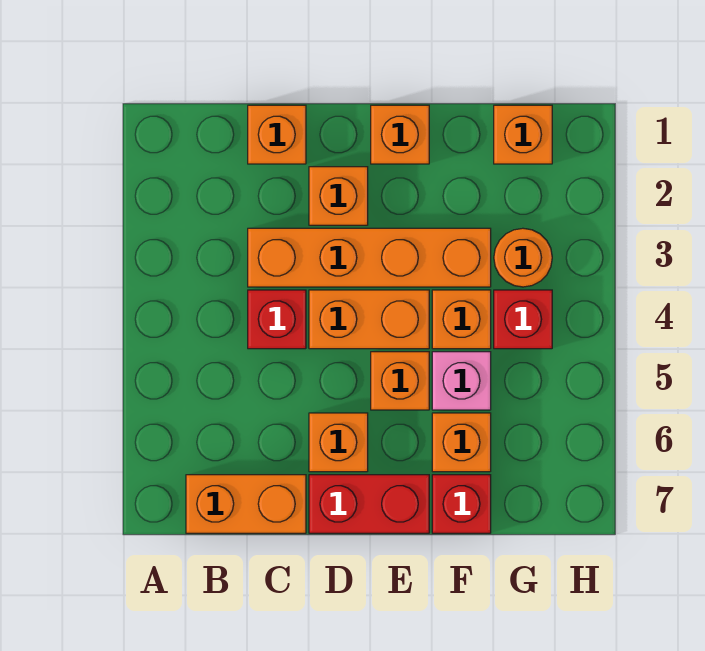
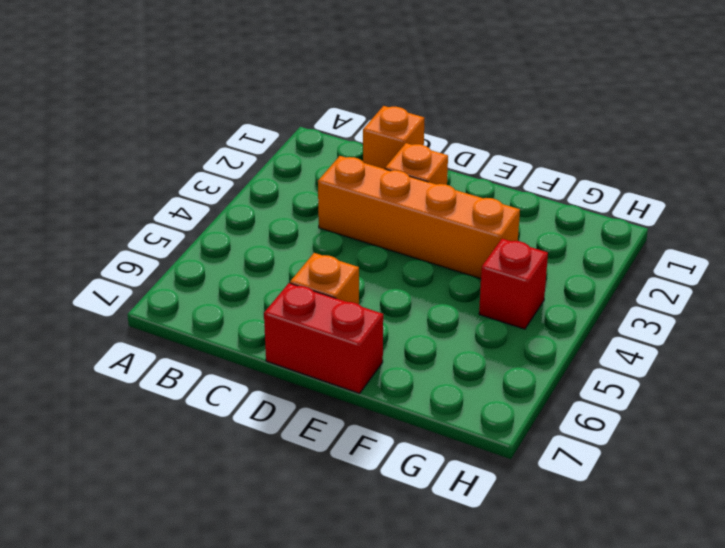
none -> orange 1x2 brick [186,475,306,533]
none -> red 1x1 brick [248,290,306,349]
none -> orange 1x2 brick [309,290,429,349]

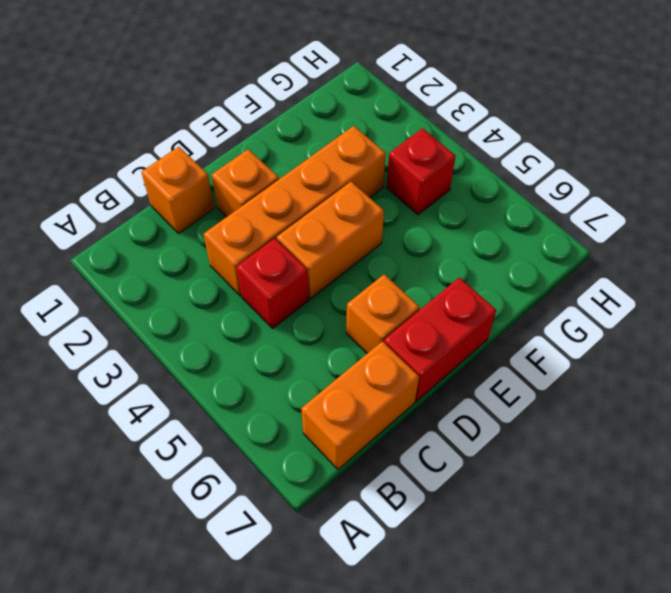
none -> orange 1x1 brick [371,105,429,164]
none -> orange 1x1 brick [371,352,429,410]
none -> orange 1x1 brick [432,290,491,349]

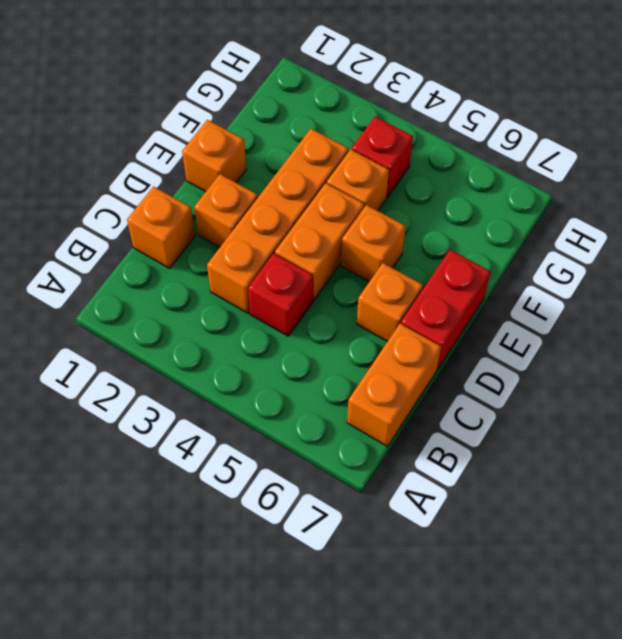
none -> pink 1x1 brick [432,352,491,410]
none -> orange 1x1 brick [432,413,491,472]
none -> red 1x1 brick [432,475,491,533]

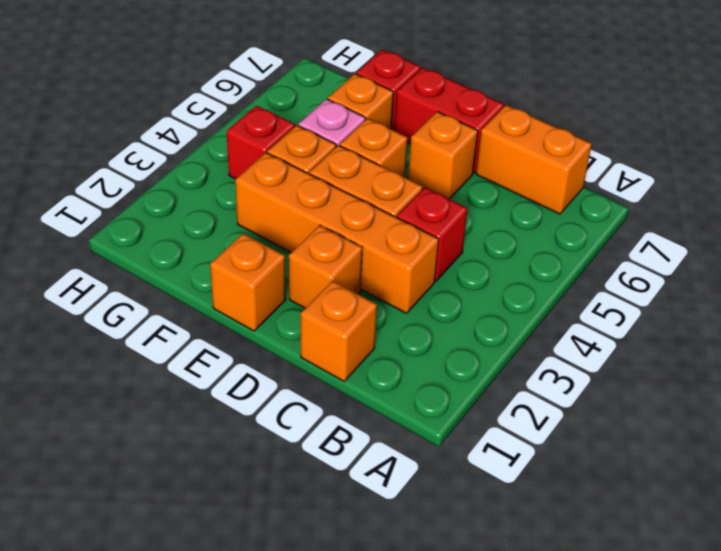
none -> orange 1x1 brick [494,105,552,164]
none -> orange 1x1 round brick [494,228,552,287]

